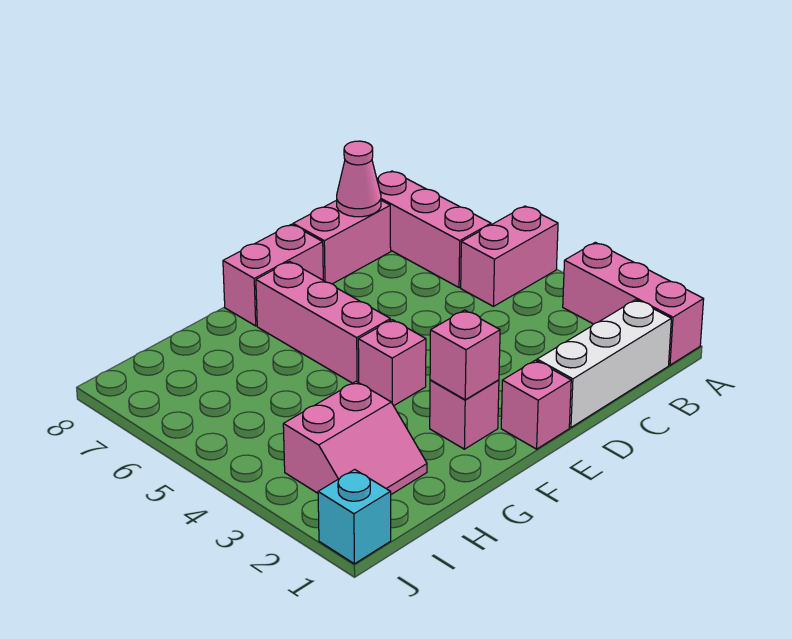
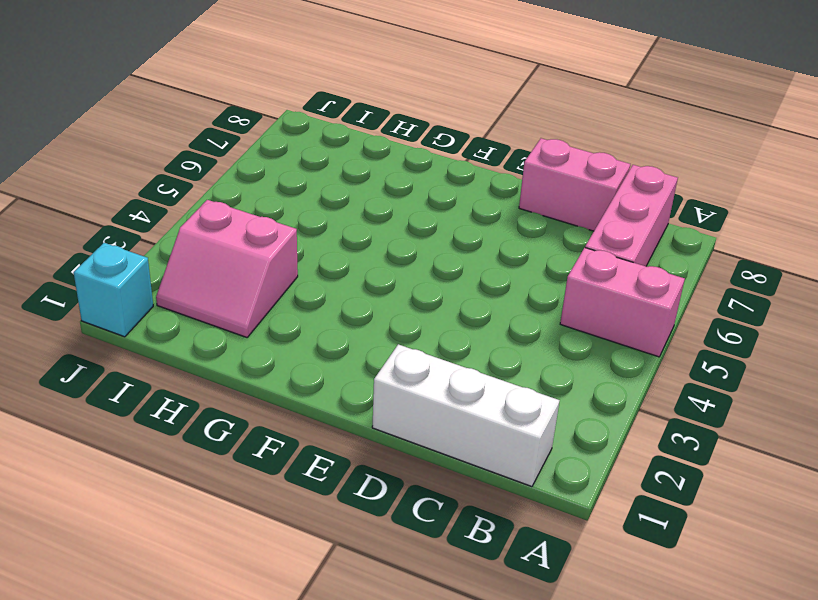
none -> pink 1x3 brick [563,242,704,365]
none -> pink 1x1 brick [501,360,571,449]
none -> pink 1x2 brick [223,224,323,326]

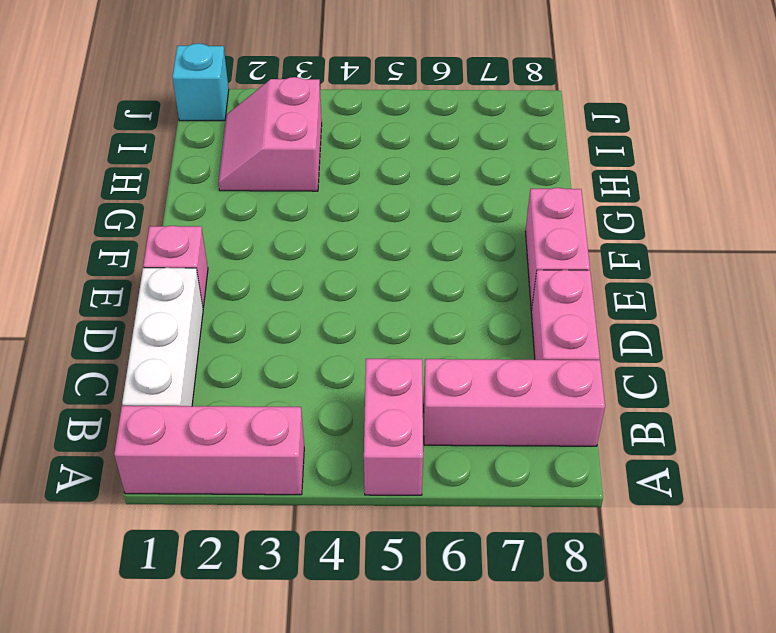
none -> pink 1x1 brick [430,380,499,449]
none -> pink 1x1 brick [358,320,426,406]
none -> pink 1x3 brick [256,261,390,383]

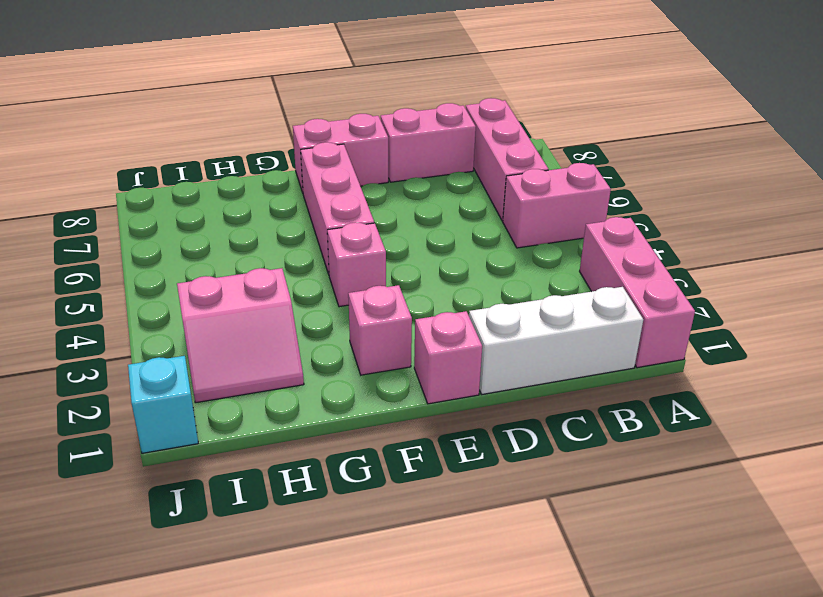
none -> pink 1x1 cone [337,141,381,217]
none -> pink 1x1 brick [430,310,500,400]

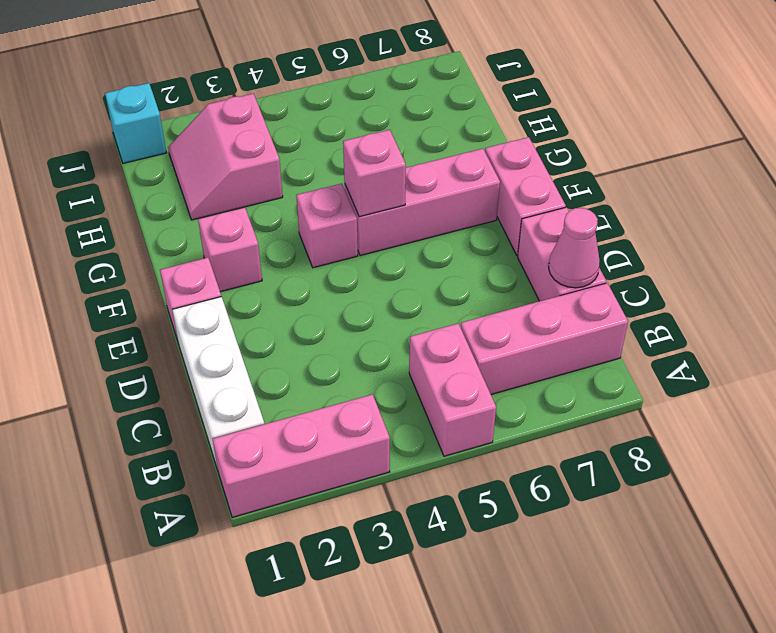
pink 1x1 brick [343,130,406,217] -> pink 1x1 brick moved to [430,310,500,400]

